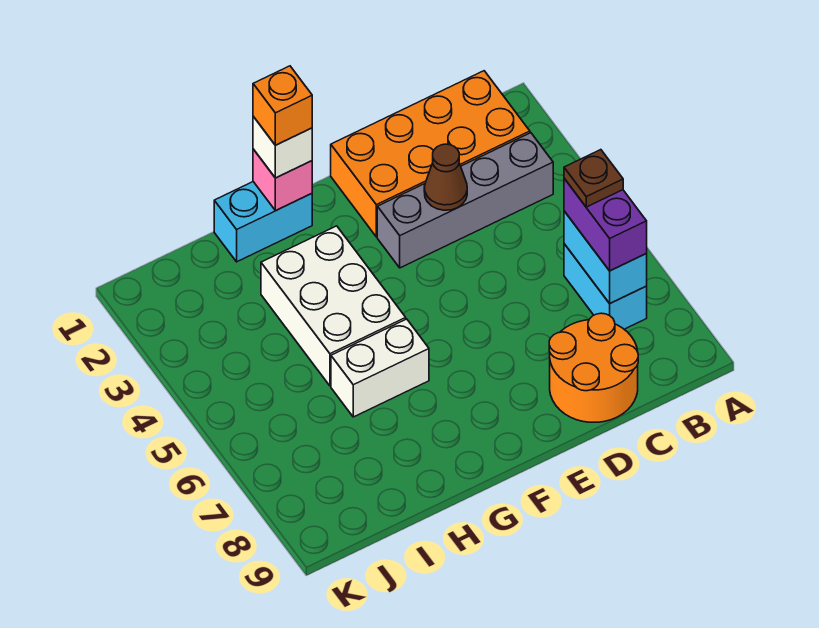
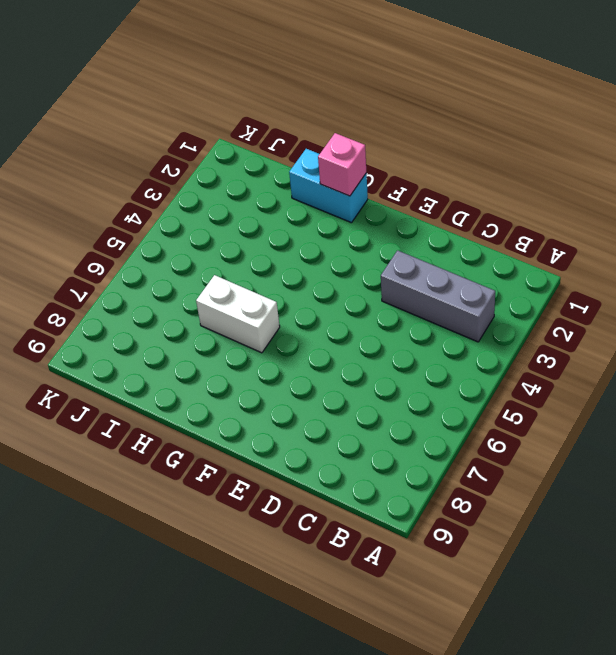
grey 1x3 brick [381,250,495,342] -> grey 1x4 brick [377,133,553,268]
none -> orange 2x4 brick [331,71,530,237]
none -> cyan 1x2 brick [564,244,647,329]
none -> orange 2x2 round brick [549,313,638,422]

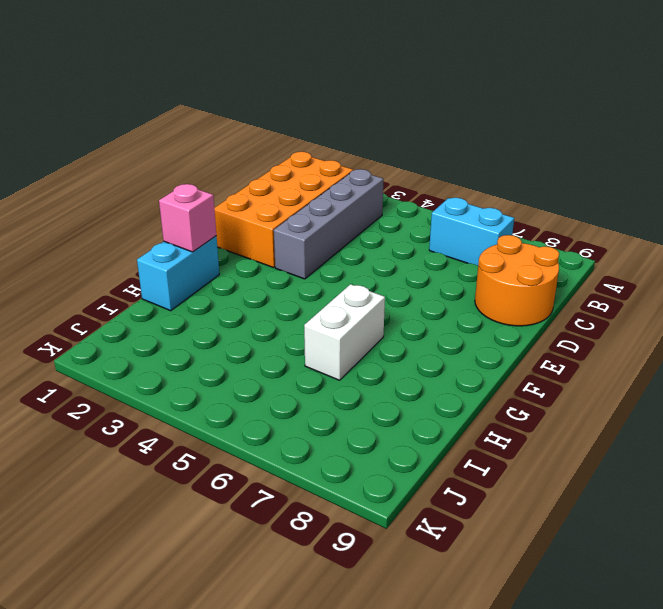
none -> white 2x3 brick [261,226,406,386]
none -> cyan 1x2 brick [564,211,647,303]
none -> brown 1x1 cone [424,144,467,210]

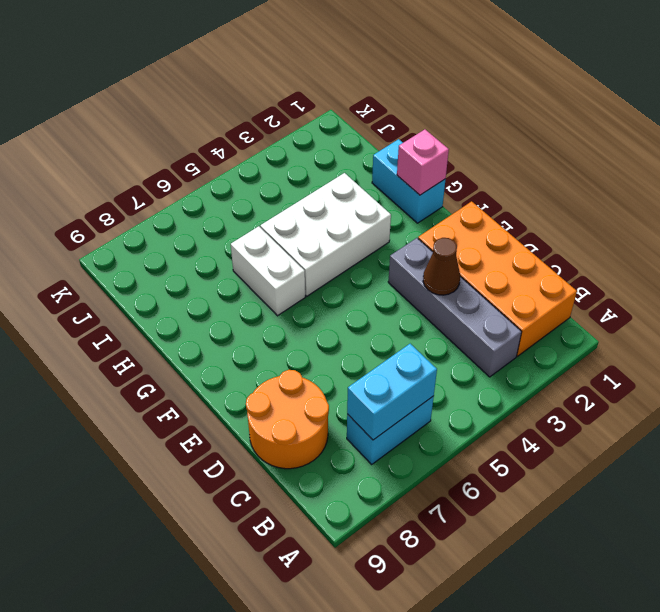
none -> purple 1x2 brick [564,178,647,271]
none -> white 1x1 brick [253,116,312,178]
none -> brown 1x1 plate [564,150,623,207]

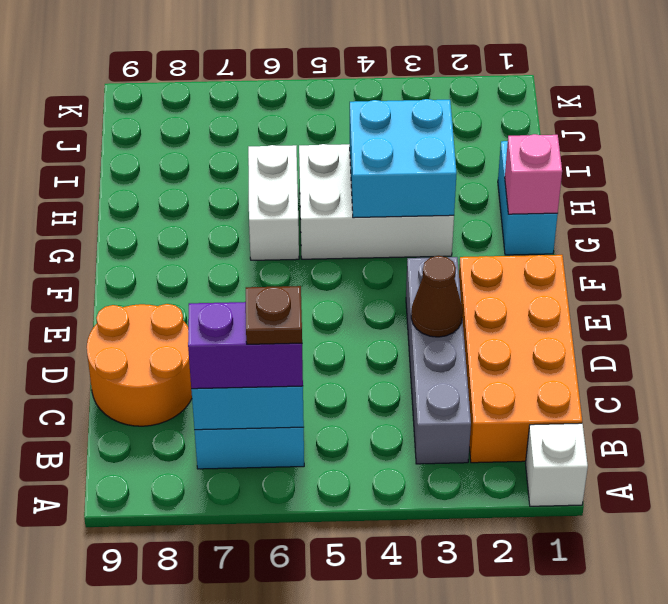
white 1x1 brick [526,423,588,506] -> white 1x1 brick moved to [253,116,312,178]
cyan 2x2 brick [350,99,457,218] -> none
none -> orange 1x1 brick [253,66,312,145]

